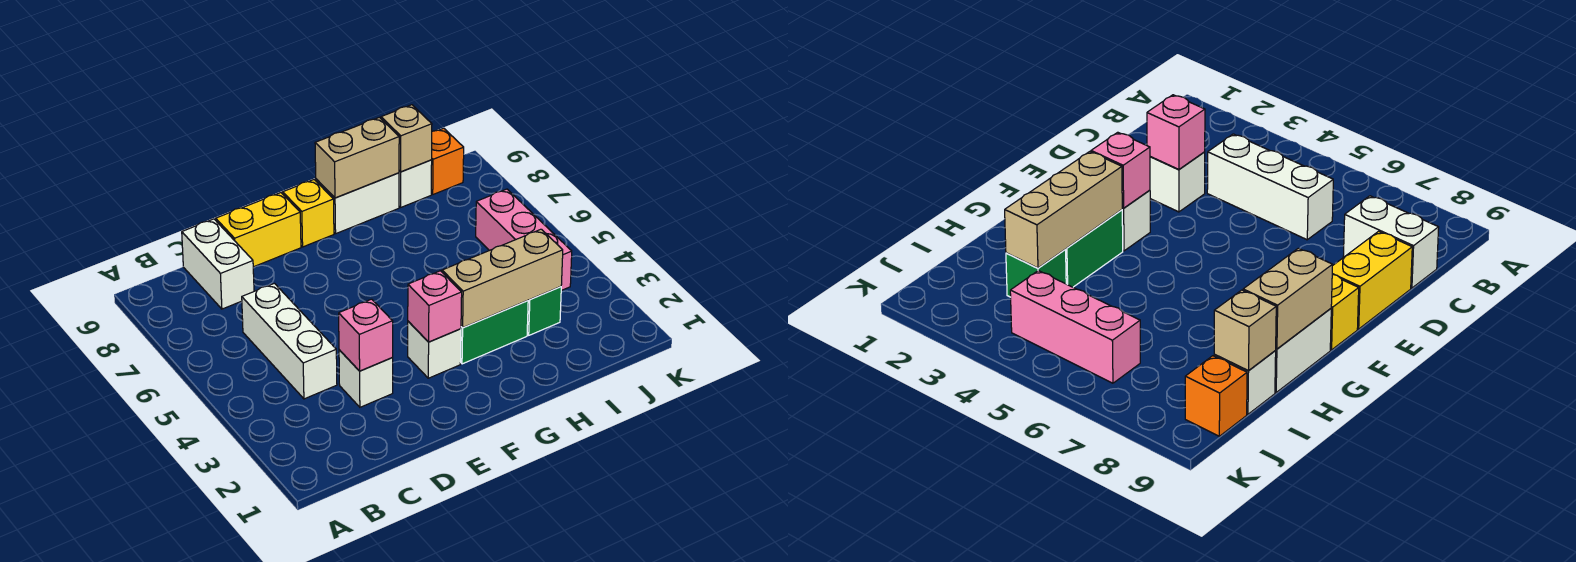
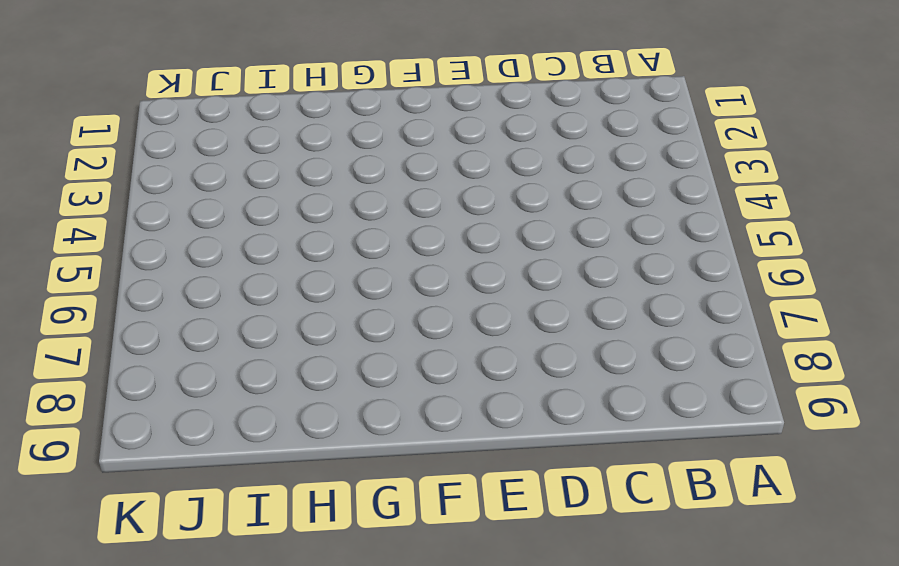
none -> white 1x3 brick [242,283,337,399]
none -> white 1x2 brick [182,219,254,309]
none -> white 1x1 brick [339,350,393,407]

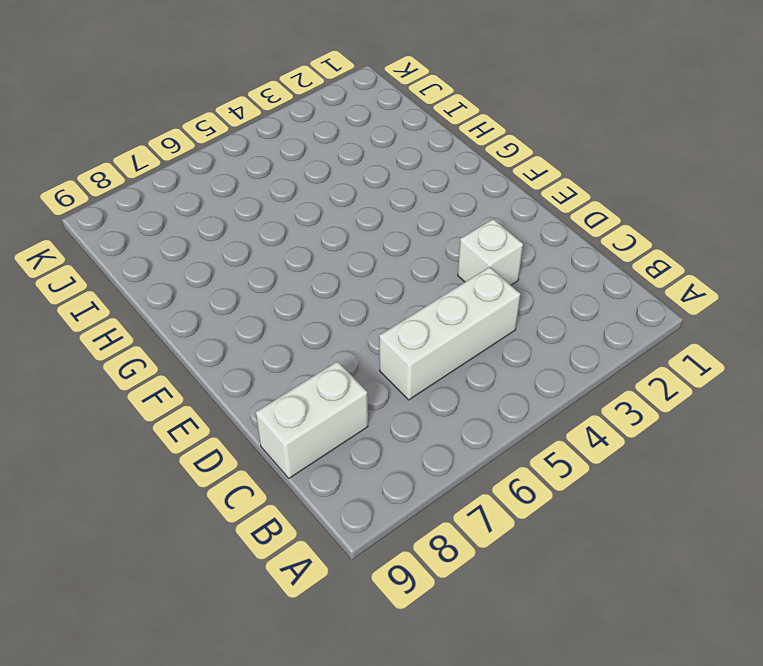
none -> yellow 1x2 brick [216,193,301,267]
none -> white 1x1 brick [408,321,461,378]
none -> yellow 1x1 brick [283,180,334,247]

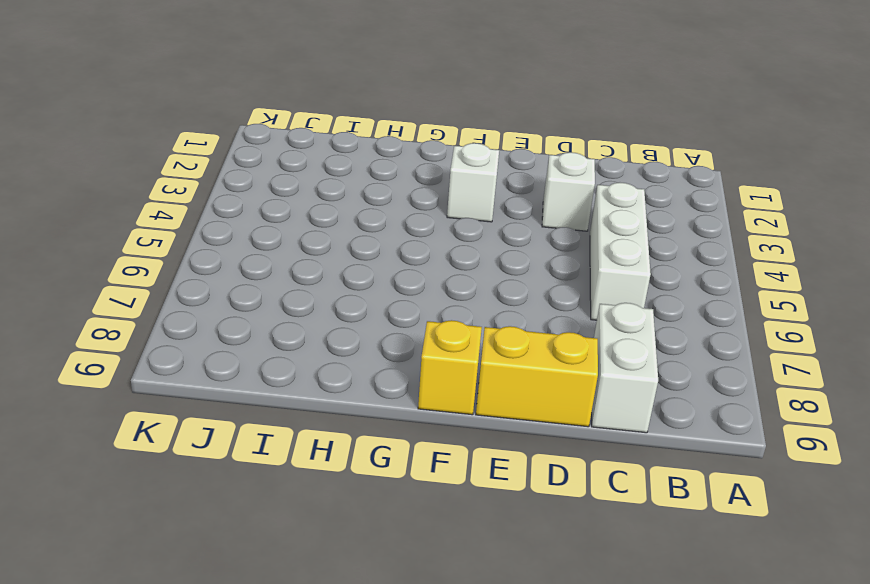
none -> green 1x2 brick [461,300,528,364]
none -> white 1x2 brick [316,173,399,233]
none -> green 1x1 brick [527,287,561,335]

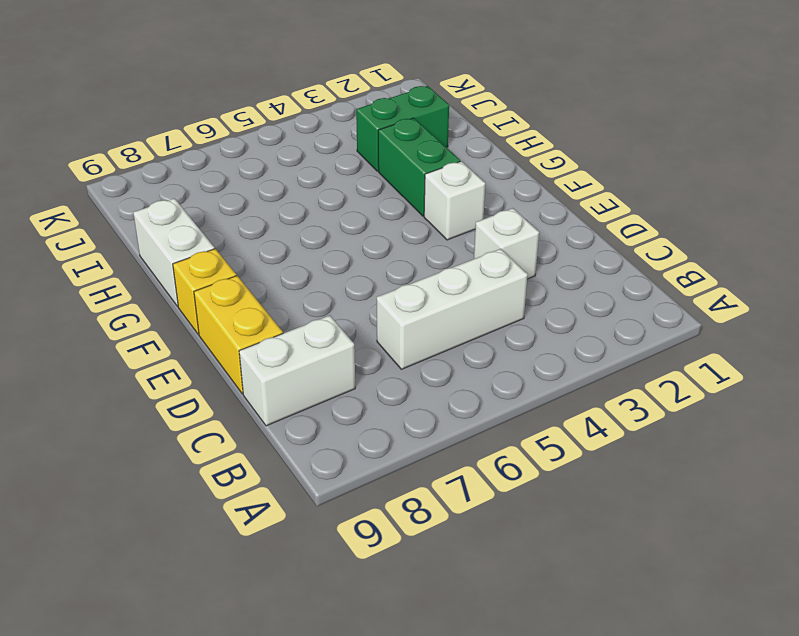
green 1x2 brick [356,86,449,171] -> green 1x1 brick [527,287,561,335]
none -> white 1x1 brick [399,160,432,207]
none -> pink 1x3 brick [476,189,572,291]
none -> orange 1x1 brick [431,128,464,194]

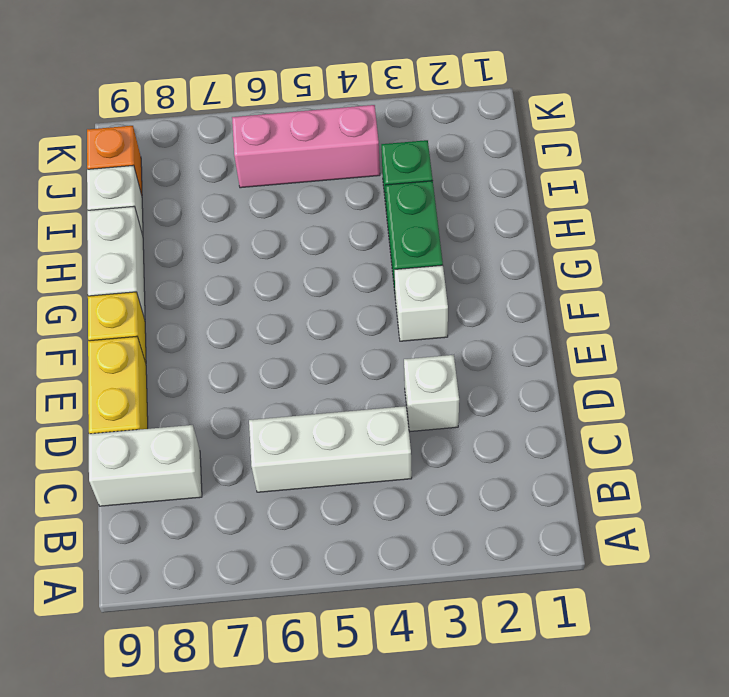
none -> pink 1x1 brick [339,299,393,371]
none -> pink 1x1 brick [408,271,462,342]
none -> tan 1x3 brick [442,229,563,328]

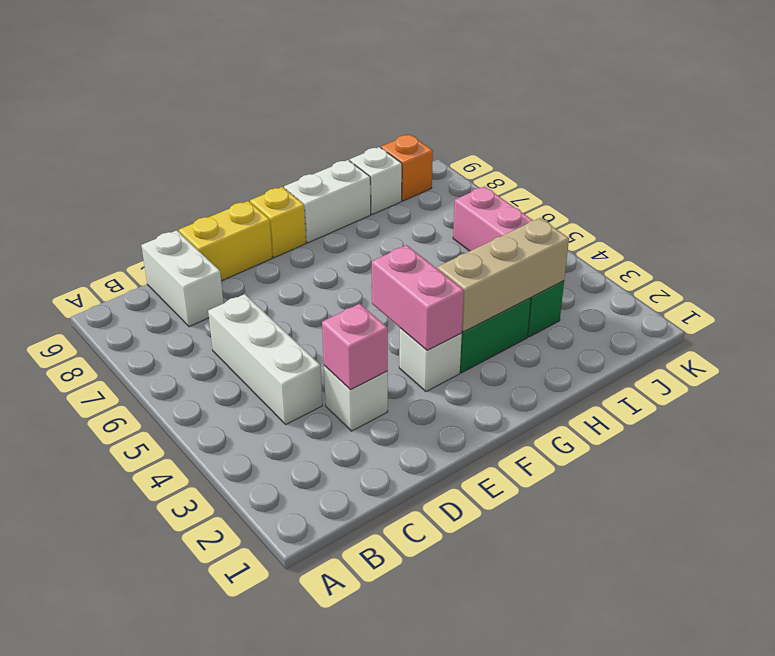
pink 1x2 brick [372,245,464,350] -> pink 1x1 brick [408,271,462,342]
none -> tan 1x2 brick [315,117,399,198]
none -> tan 1x1 brick [381,105,432,172]

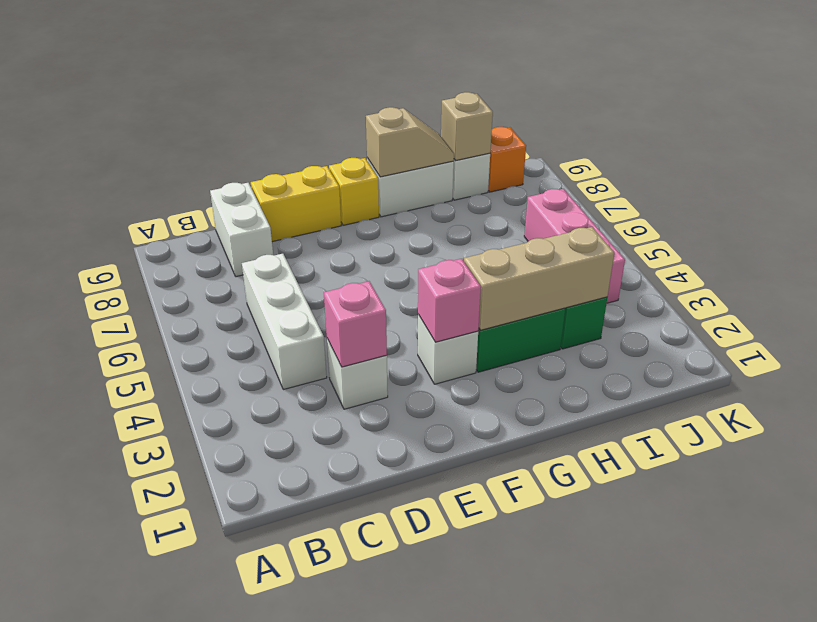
tan 1x2 slope [366,107,454,177] -> tan 1x2 brick [315,117,399,198]

